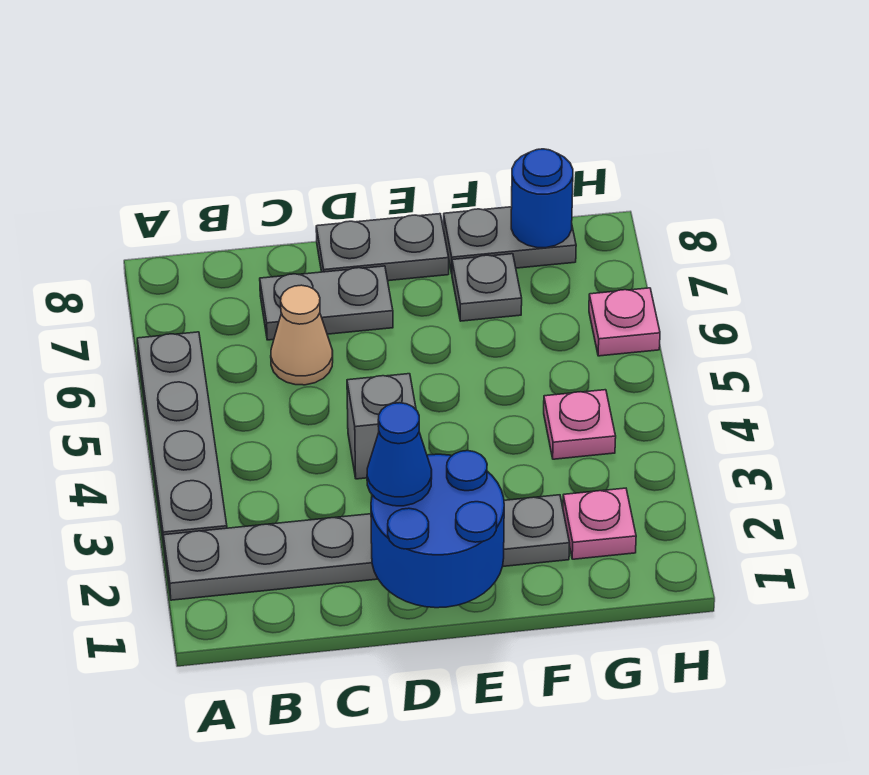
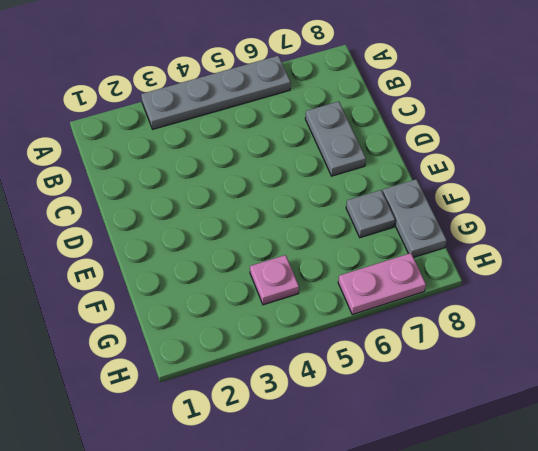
pink 1x2 plate [338,253,426,315] -> pink 1x1 plate [589,288,660,356]
none -> grey 1x6 plate [163,495,570,600]
none -> tan 1x1 cone [271,285,333,385]
none -> grey 1x1 brick [347,374,416,479]

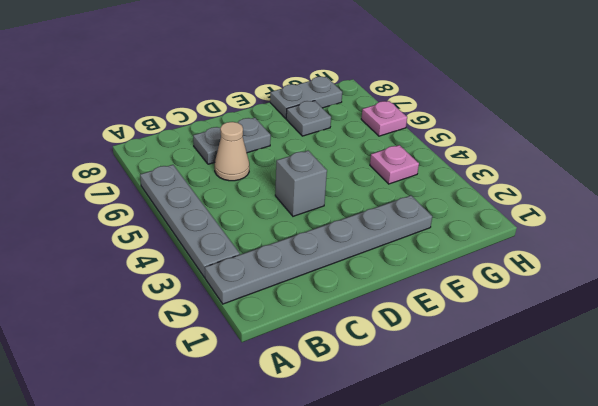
none -> grey 1x2 plate [316,214,449,281]
none -> pink 1x1 plate [563,488,636,559]
none -> blue 2x2 round brick [371,451,504,608]

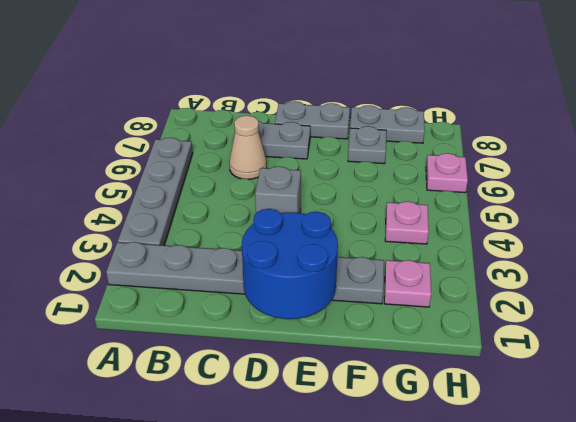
none -> blue 1x1 round brick [511,149,573,248]
none -> blue 1x1 cone [367,403,432,506]

